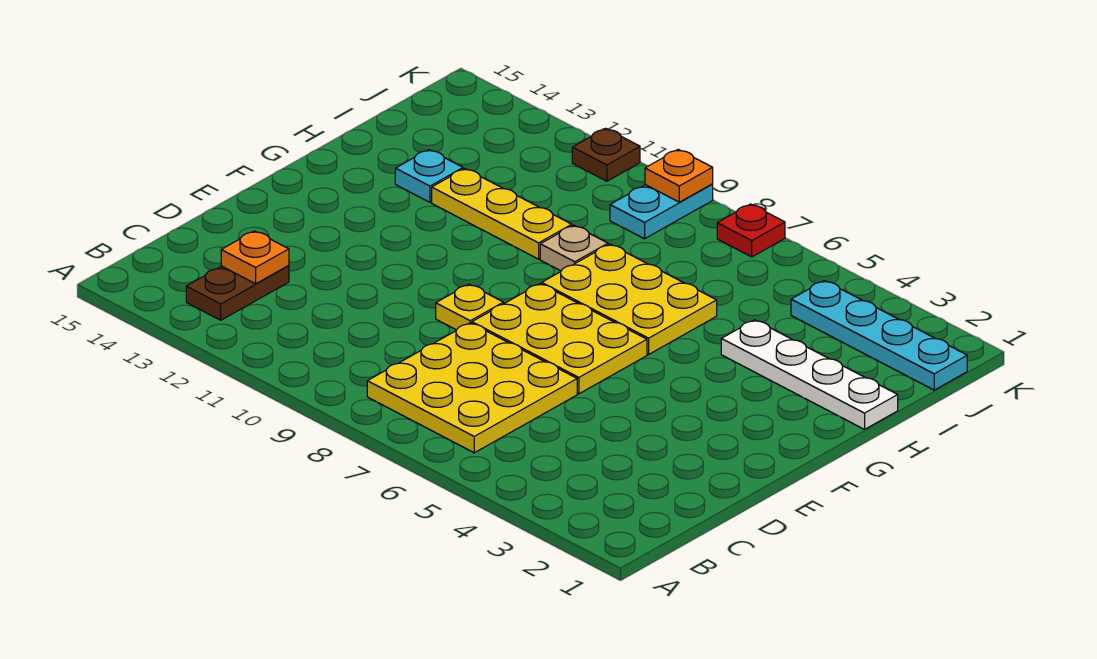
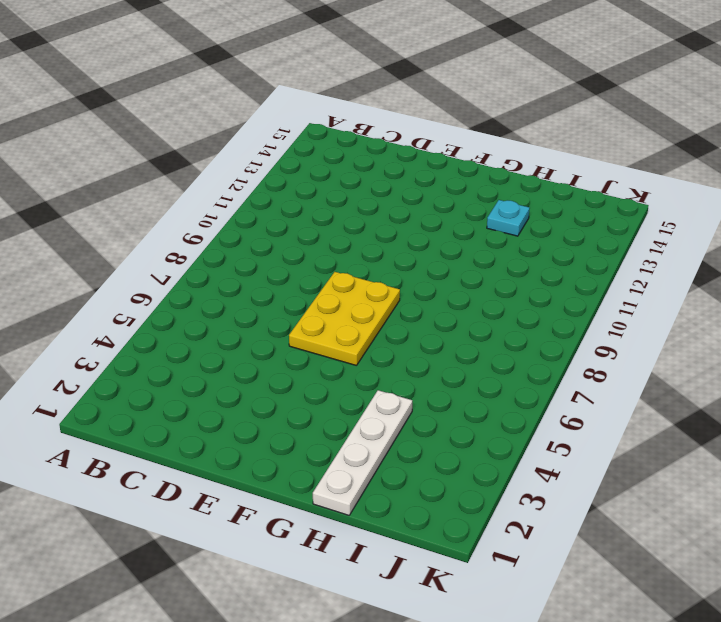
none -> yellow 3x3 plate [367,323,577,453]
none -> brown 1x2 plate [186,266,289,320]
none -> yellow 1x1 plate [436,284,503,330]

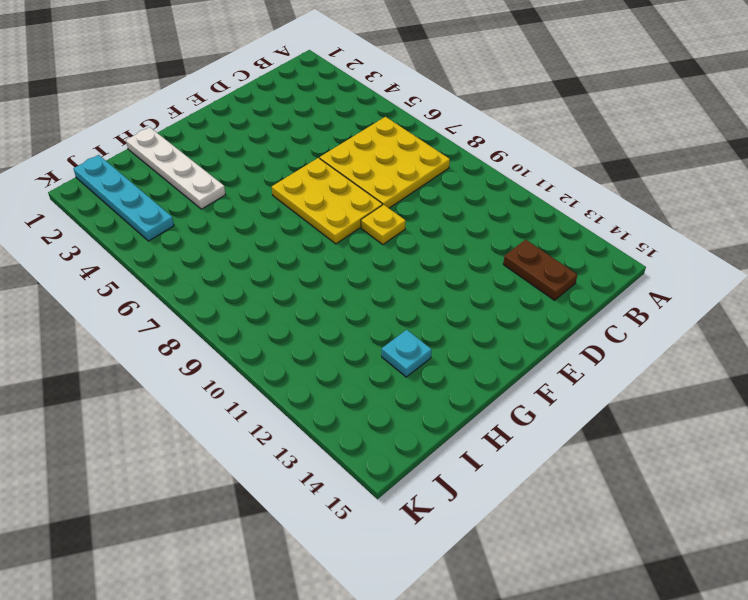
brown 1x2 plate [503,240,577,300] -> brown 1x2 plate turned to [186,266,289,320]
none -> yellow 2x3 plate [542,244,717,354]
none -> tan 1x1 plate [540,225,608,271]
none -> yellow 1x3 plate [432,169,572,259]

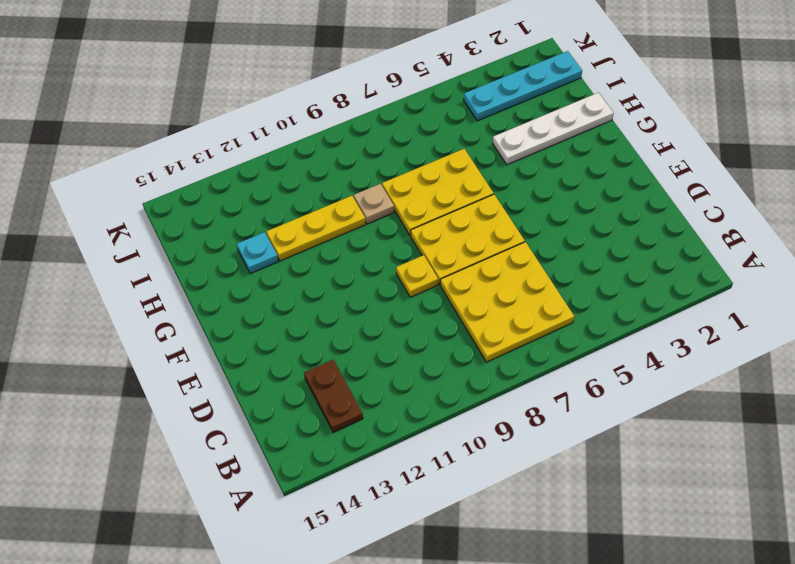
none -> cyan 1x2 plate [610,184,713,239]
none -> red 1x1 plate [717,204,785,257]
none -> brown 1x1 plate [572,128,640,181]

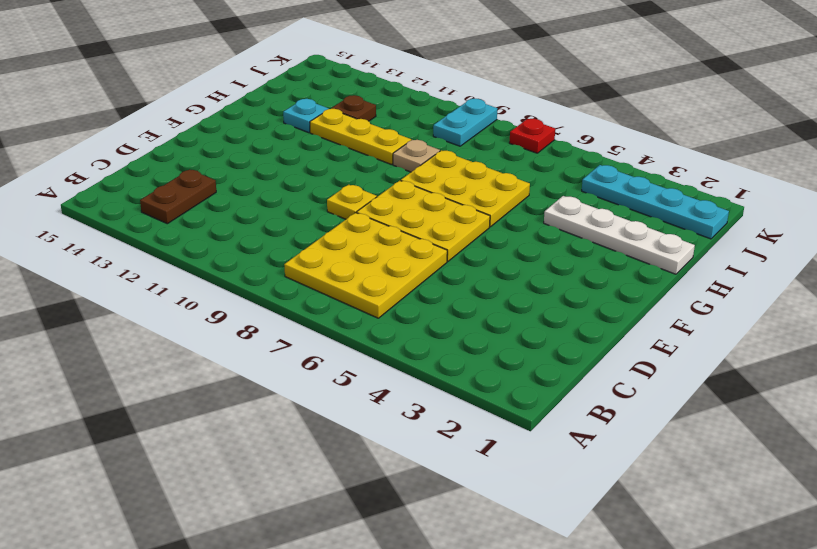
brown 1x1 plate [331,95,376,121] -> brown 1x1 plate moved to [572,128,640,181]
none -> orange 1x1 plate [221,231,289,284]
none -> orange 1x1 plate [645,149,713,202]

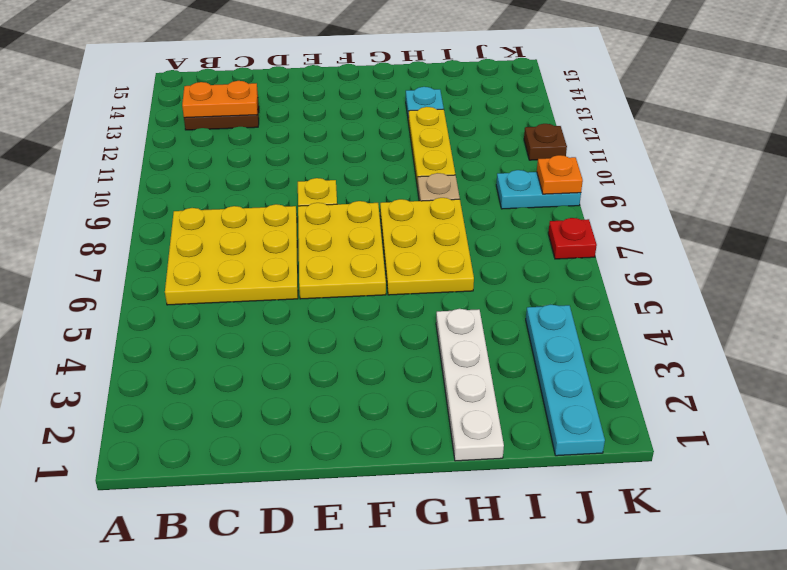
orange 1x2 plate [182,81,258,118] -> orange 1x1 plate [221,231,289,284]

